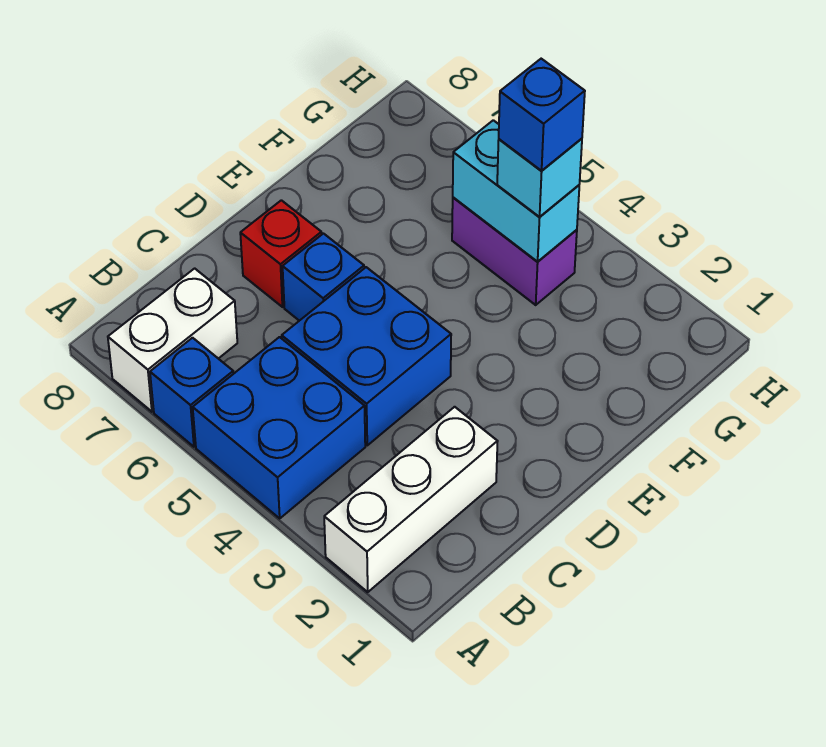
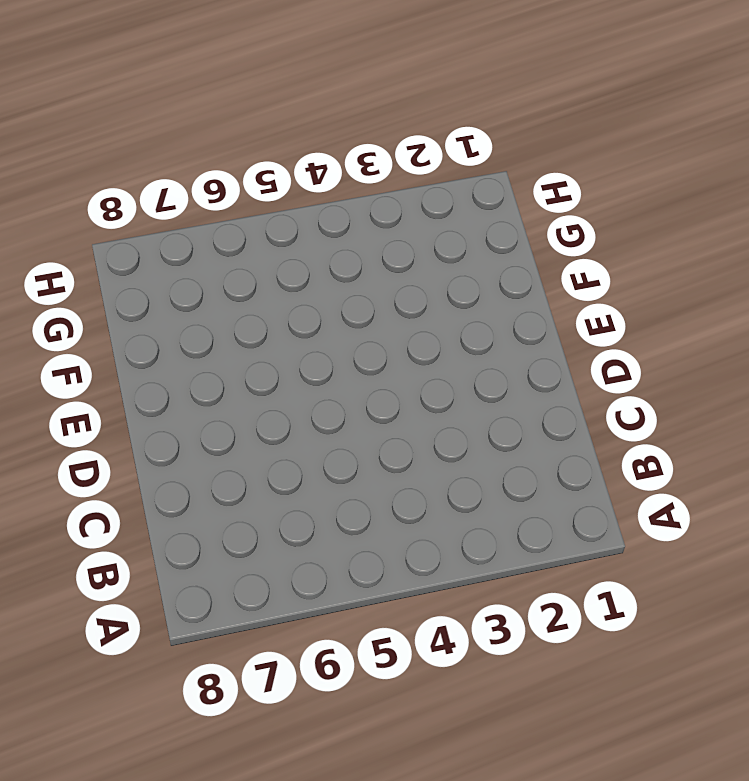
none -> white 1x3 brick [324,407,498,592]
none -> blue 2x2 brick [193,337,365,518]

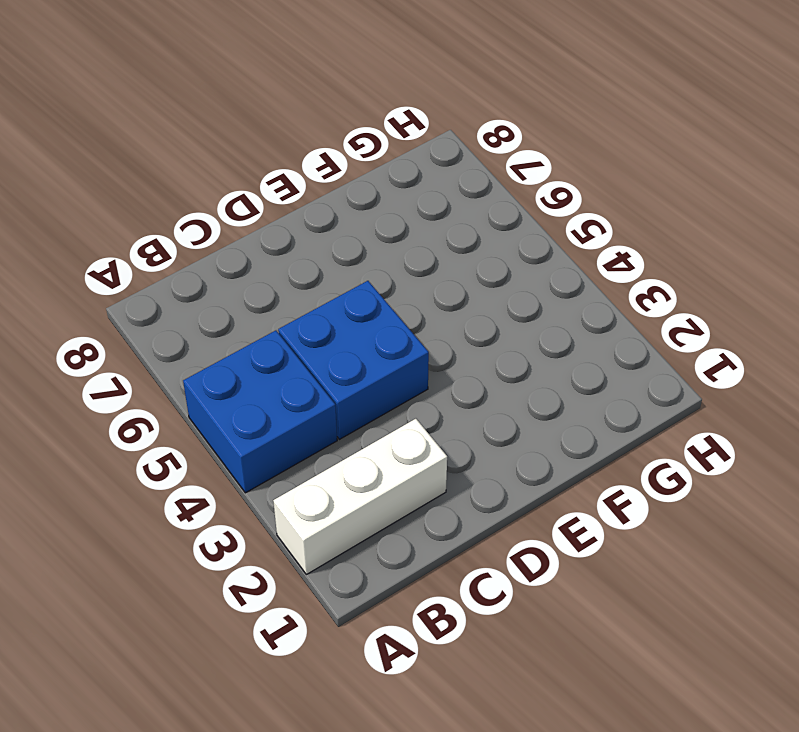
none -> blue 1x1 brick [150,338,233,447]
none -> white 1x2 brick [108,268,237,412]

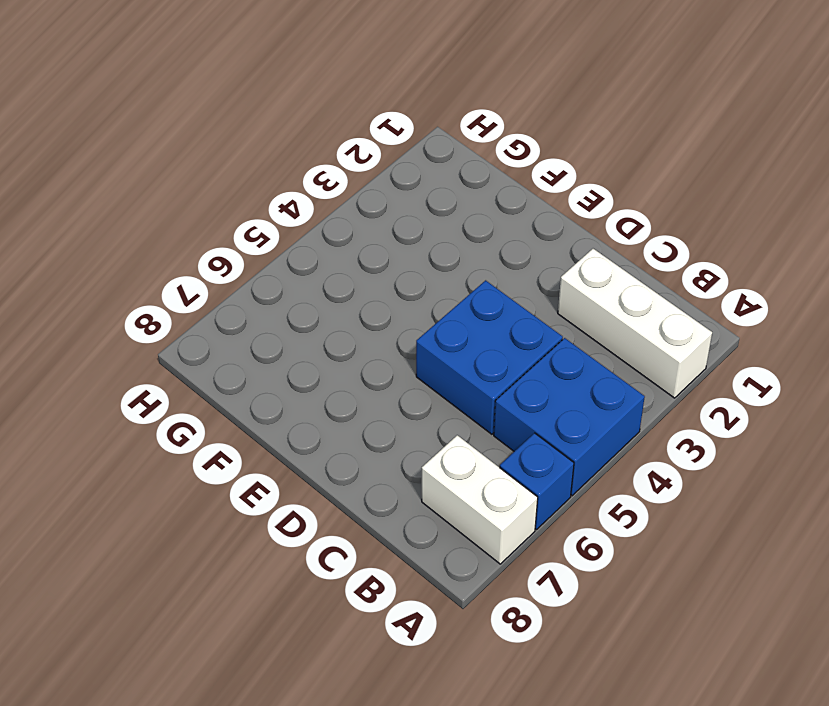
none -> blue 1x1 brick [283,234,364,321]
none -> red 1x1 brick [240,200,322,307]

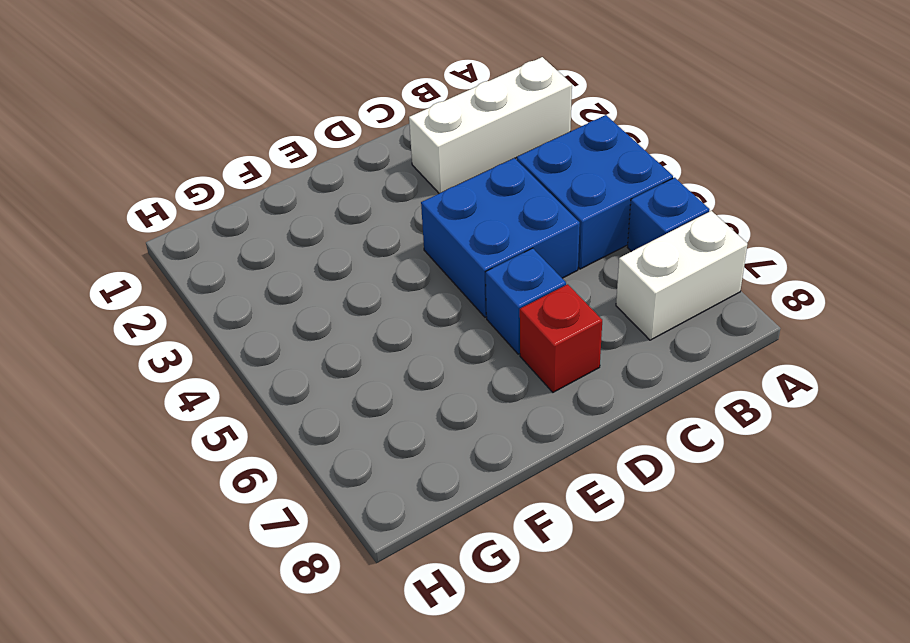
none -> purple 1x2 brick [452,197,577,305]
none -> cyan 1x2 brick [453,120,579,262]

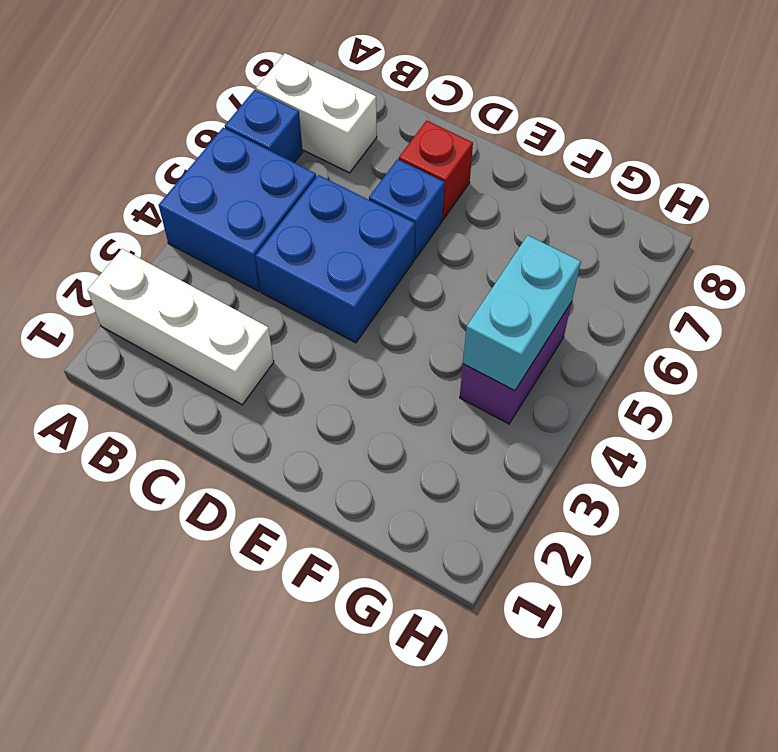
none -> cyan 1x1 brick [497,139,582,217]
none -> blue 1x1 brick [499,59,585,171]

